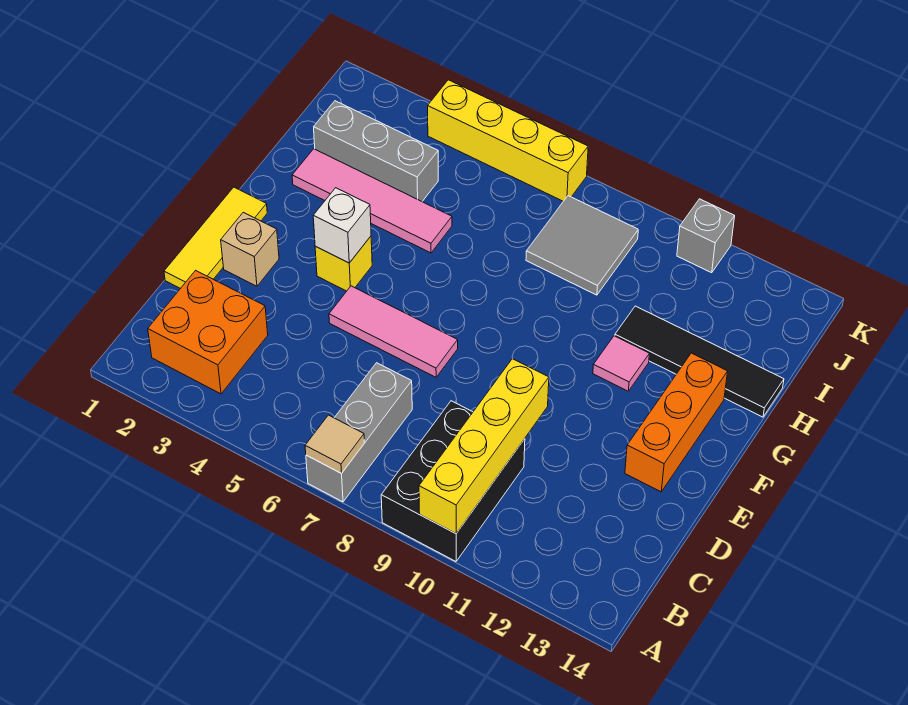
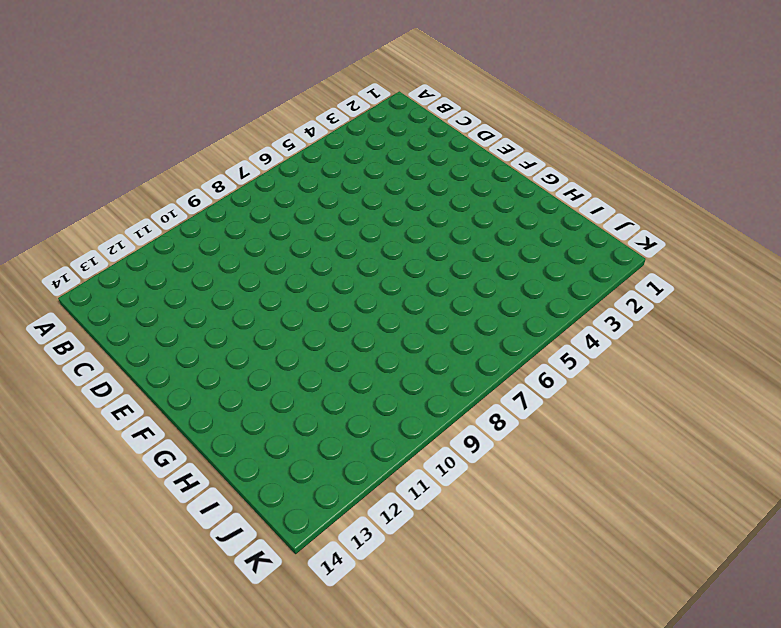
none -> grey 1x3 brick [306,363,412,502]
none -> black 2x3 brick [381,401,525,561]
none -> orange 2x2 brick [148,270,268,394]

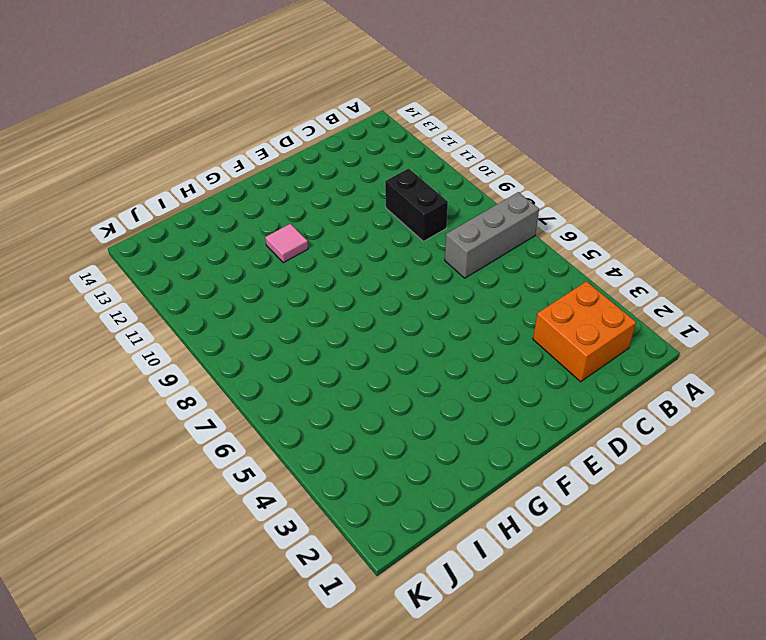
black 1x2 brick [385,168,448,241] -> black 2x3 brick [381,401,525,561]
none -> yellow 1x3 tile [164,187,267,289]
none -> tan 1x1 brick [221,212,279,286]
none -> pink 1x3 tile [329,286,458,377]

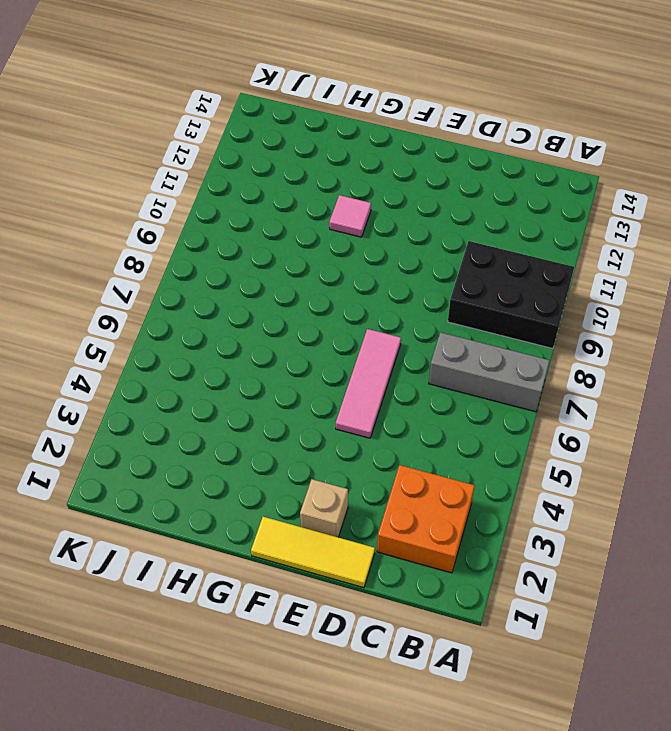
none -> orange 1x3 brick [625,353,728,492]
none -> yellow 1x1 brick [315,236,372,291]
none -> pink 1x4 tile [292,149,452,253]

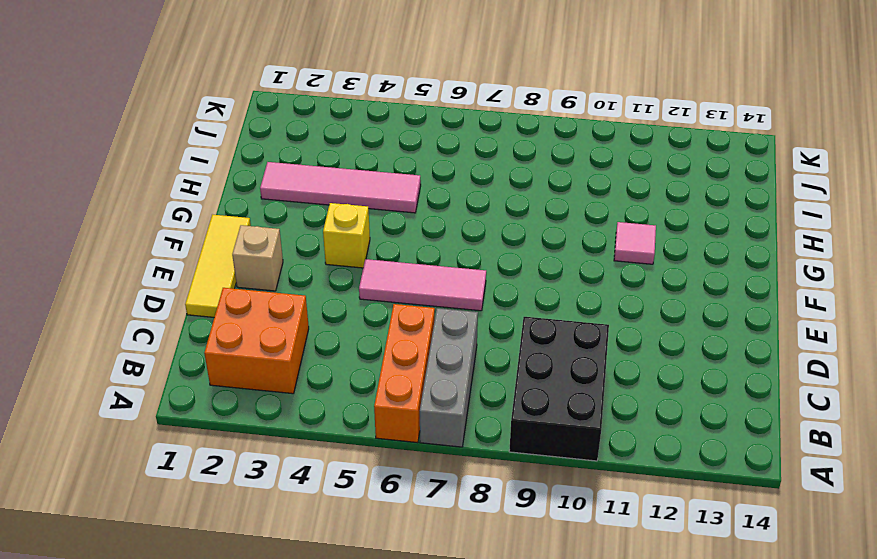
orange 1x3 brick [374,304,435,443] -> orange 1x3 brick moved to [625,353,728,492]
none -> black 1x4 tile [615,306,784,417]
none -> grey 1x3 brick [314,101,438,201]
none -> grey 2x2 tile [526,196,638,295]

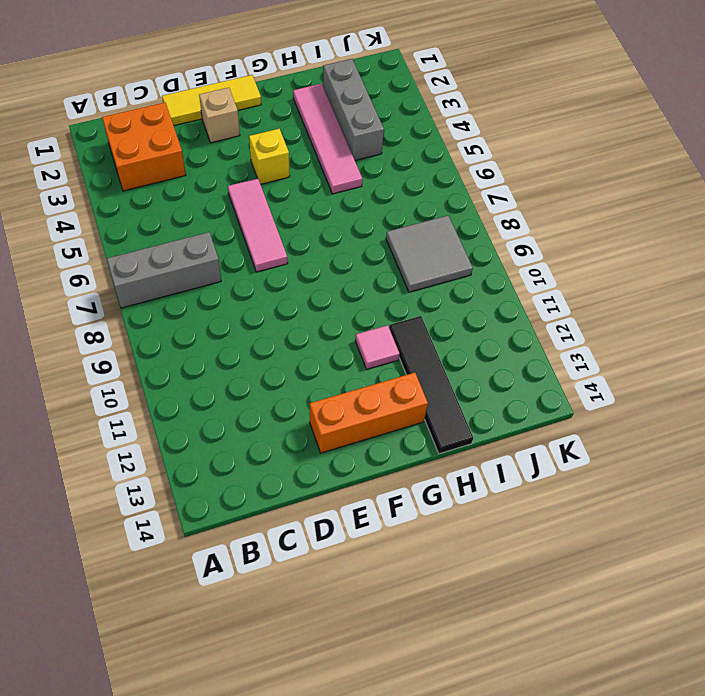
none -> black 2x3 brick [381,401,525,561]
none -> yellow 1x4 brick [428,80,588,201]
none -> grey 1x1 brick [677,199,735,273]

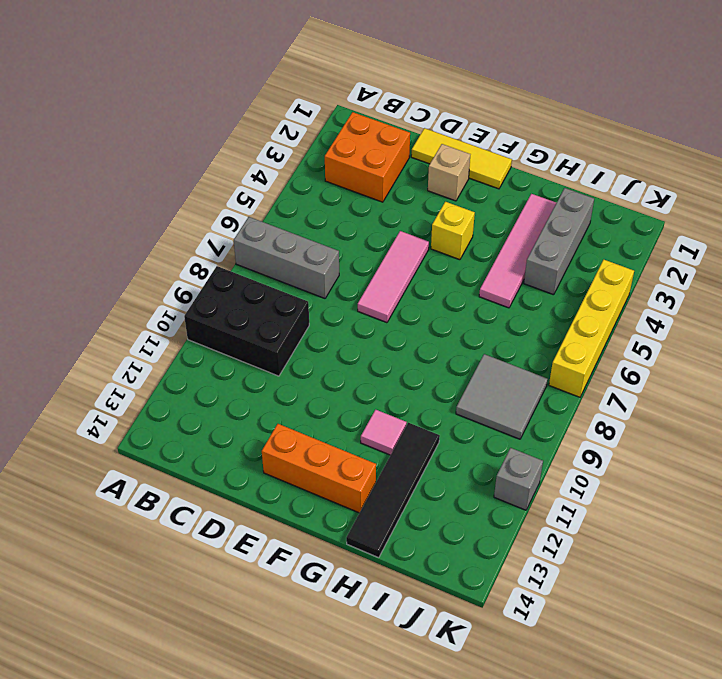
none -> tan 1x1 tile [305,415,364,474]
none -> yellow 1x4 brick [419,359,549,534]
none -> white 1x1 brick [313,188,371,263]

